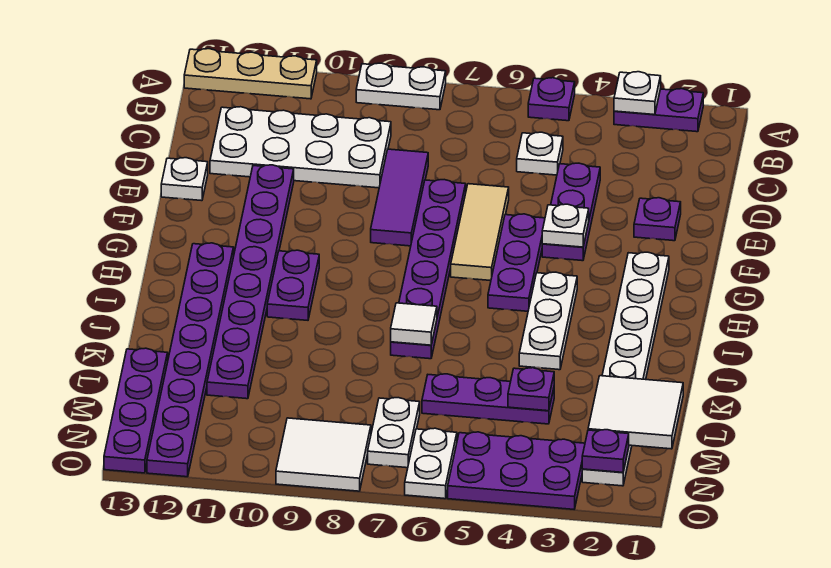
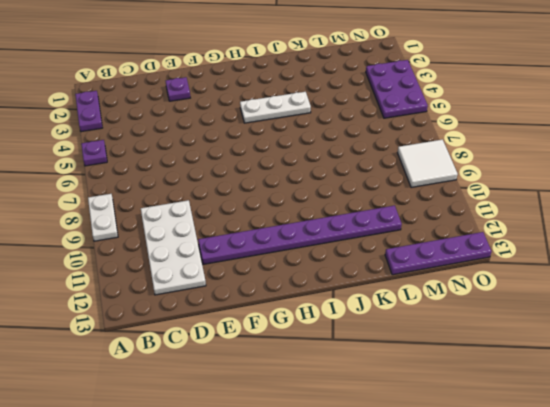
none -> tan 1x3 plate [184,49,317,99]
none -> white 1x1 plate [517,132,563,175]
none -> purple 1x3 plate [542,163,600,261]
none -> purple 1x3 tile [371,149,428,246]

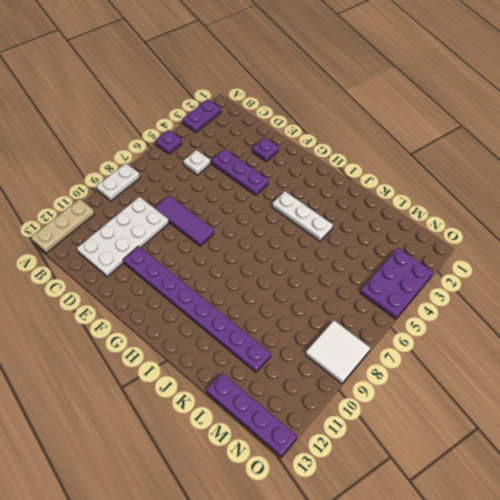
none -> tan 1x3 tile [451,184,509,281]
none -> purple 1x6 plate [391,180,466,359]
none -> white 1x1 plate [161,158,208,201]
none -> purple 1x3 plate [488,214,545,311]

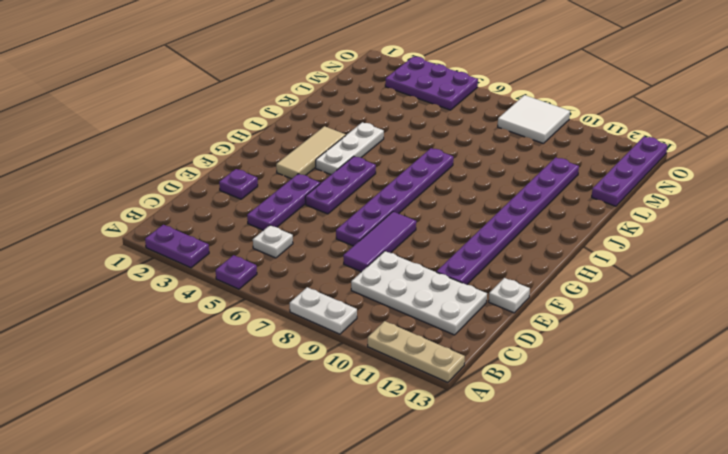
tan 1x3 tile [276,126,346,179] -> tan 1x3 tile moved to [451,184,509,281]
none -> white 1x8 plate [582,252,669,486]
none -> purple 1x2 plate [267,250,319,320]
none -> purple 1x8 plate [147,243,234,477]
none -> purple 1x3 plate [422,374,554,424]

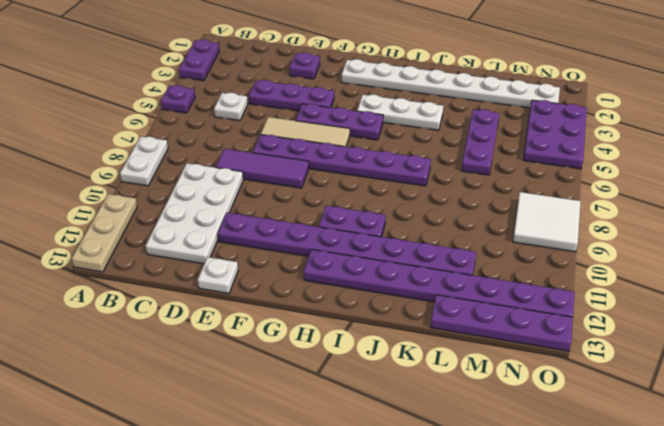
none -> white 1x2 plate [368,398,420,468]
none -> white 1x2 plate [405,428,457,499]
none -> white 1x1 plate [614,72,661,115]
none -> white 1x1 plate [542,204,589,247]

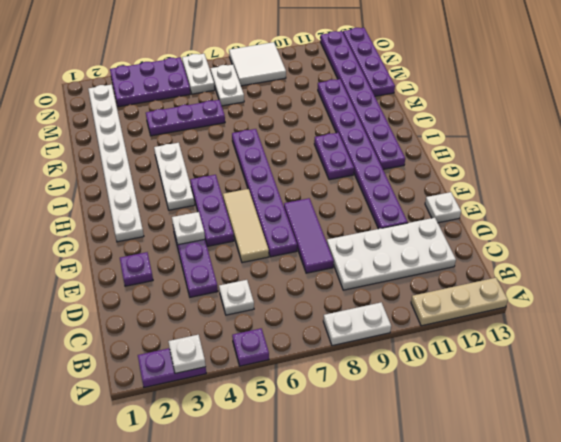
none -> white 1x1 tile [391,303,437,345]
none -> white 2x2 tile [588,376,683,449]
none -> purple 1x1 plate [508,368,554,411]
none -> purple 1x1 plate [582,430,629,472]

